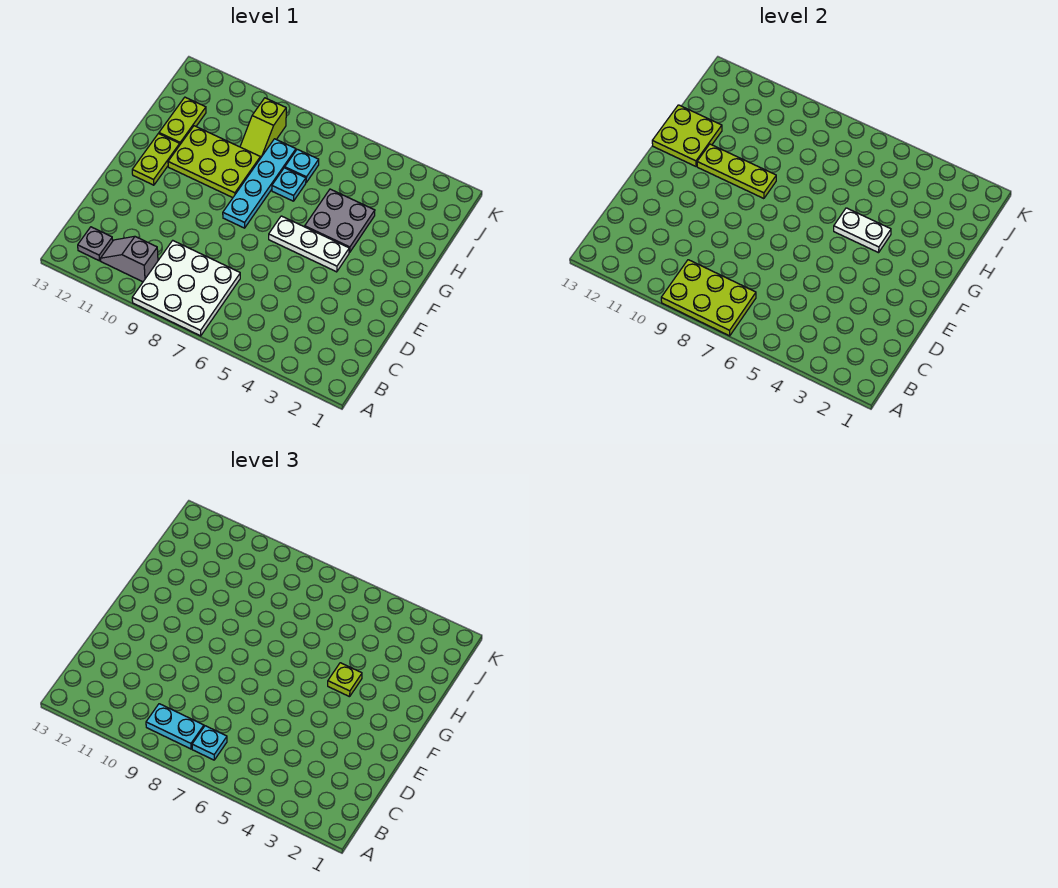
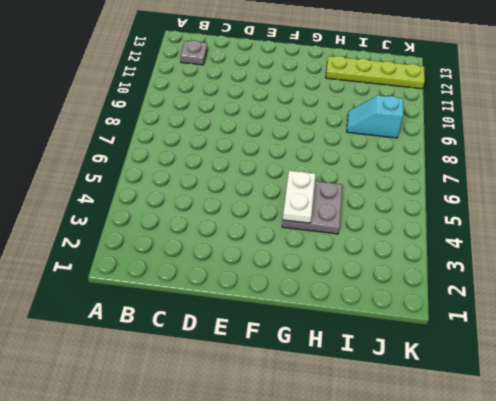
lime 1x4 plate [326,56,425,89] -> lime 1x2 plate [159,97,206,144]
cyan 1x2 slope [347,95,403,138] -> lime 1x2 slope [240,98,286,158]
none -> white 3x3 plate [132,241,240,336]
none -> grey 1x2 slope [101,236,158,282]
none -> white 1x3 plate [269,216,349,272]

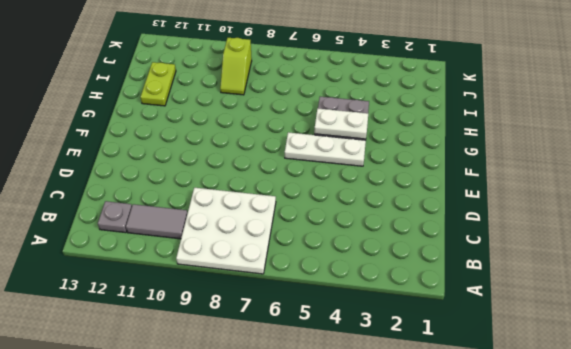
grey 1x2 tile [126,204,188,239] -> grey 1x2 slope [101,236,158,282]
none -> cyan 1x4 plate [223,139,296,228]
none -> lime 1x2 plate [132,134,180,185]
none -> lime 2x3 plate [168,126,260,198]

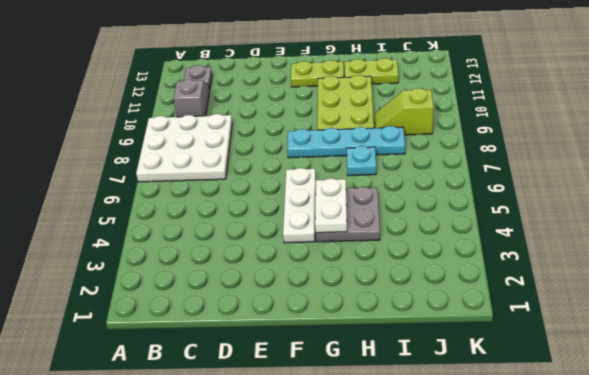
none -> cyan 1x1 plate [285,149,319,182]
none -> lime 2x3 plate [661,260,756,336]
none -> lime 1x3 plate [697,144,776,199]

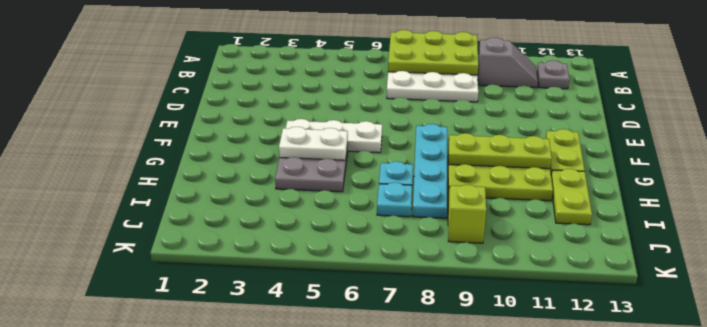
none -> lime 2x2 plate [652,105,722,166]
none -> cyan 1x1 plate [192,726,227,760]
none -> cyan 1x2 plate [146,704,204,749]

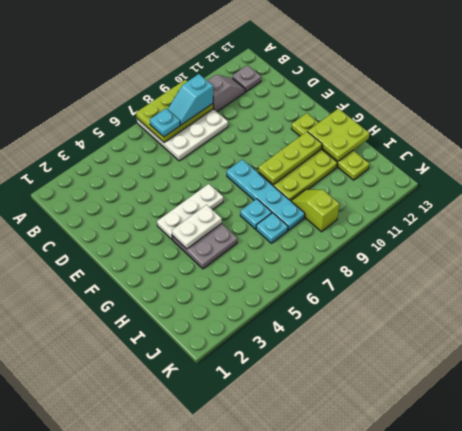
cyan 1x2 slope [167,74,213,125] -> cyan 1x2 plate [146,704,204,749]
none -> lime 1x1 plate [328,663,362,697]

